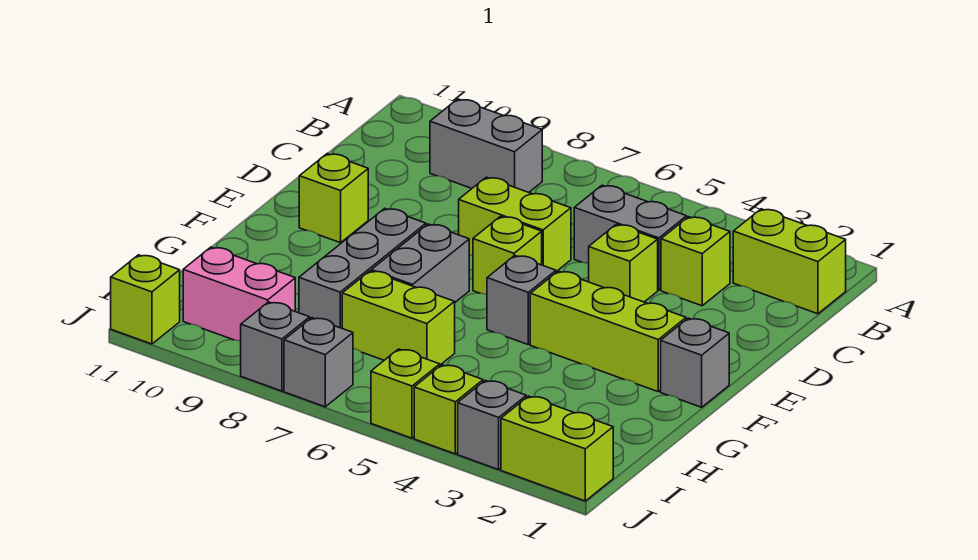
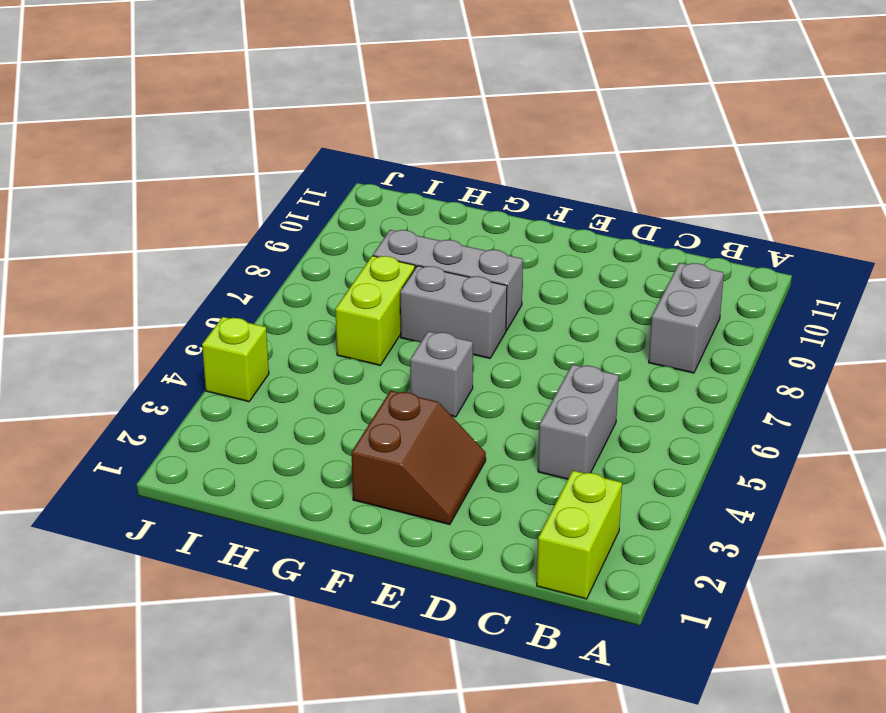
brown 2x2 slope [352,391,486,525] -> lime 1x3 brick [530,271,686,392]
none -> lime 1x1 brick [661,217,730,306]
none -> lime 1x1 brick [589,224,658,302]
none -> lime 1x2 brick [459,177,571,272]

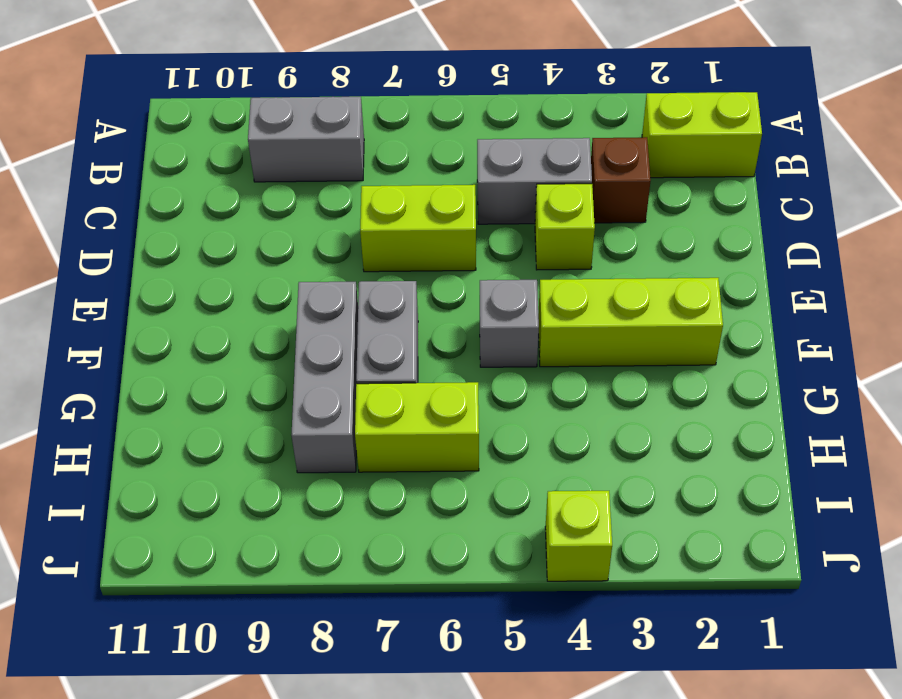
brown 1x1 brick [591,137,651,223] -> lime 1x1 brick [661,217,730,306]
none -> lime 1x1 brick [473,216,542,295]
none -> lime 1x1 brick [299,154,368,243]
none -> grey 1x1 brick [661,318,729,407]

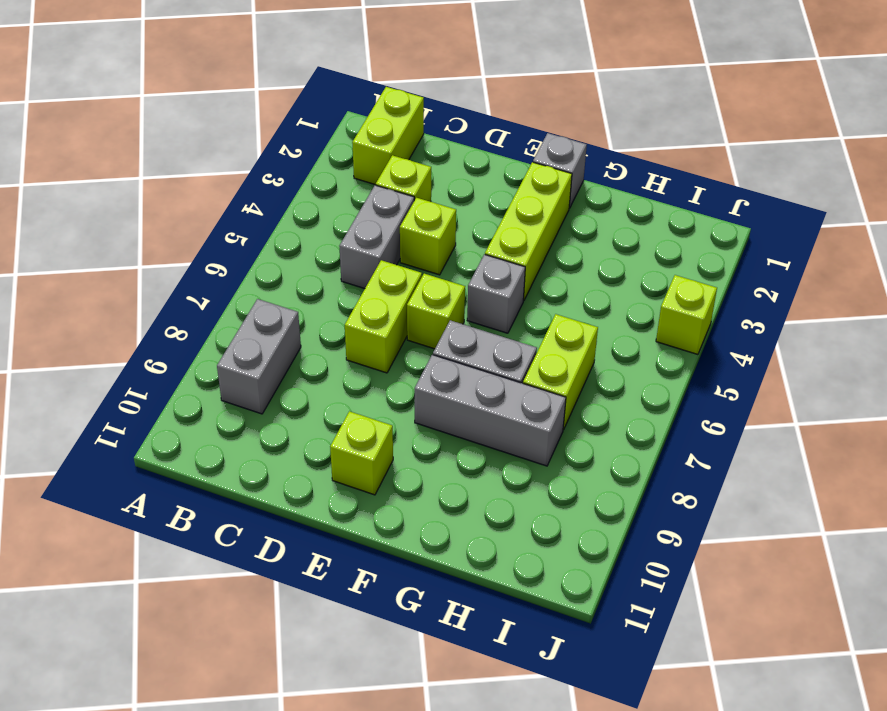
none -> pink 1x2 brick [183,247,295,341]
none -> lime 1x2 brick [501,396,613,501]
none -> grey 1x1 brick [458,380,526,470]

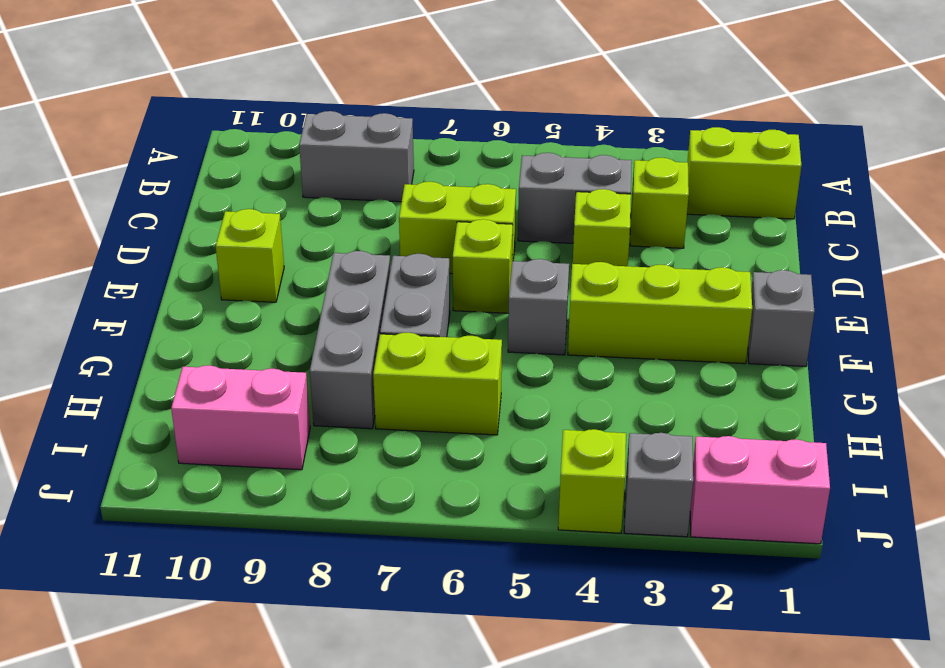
pink 1x2 brick [690,436,830,544] -> lime 1x2 brick [501,396,613,501]
none -> lime 1x1 brick [371,349,440,438]
none -> grey 1x1 brick [284,318,353,407]
none -> grey 1x1 brick [241,302,310,391]

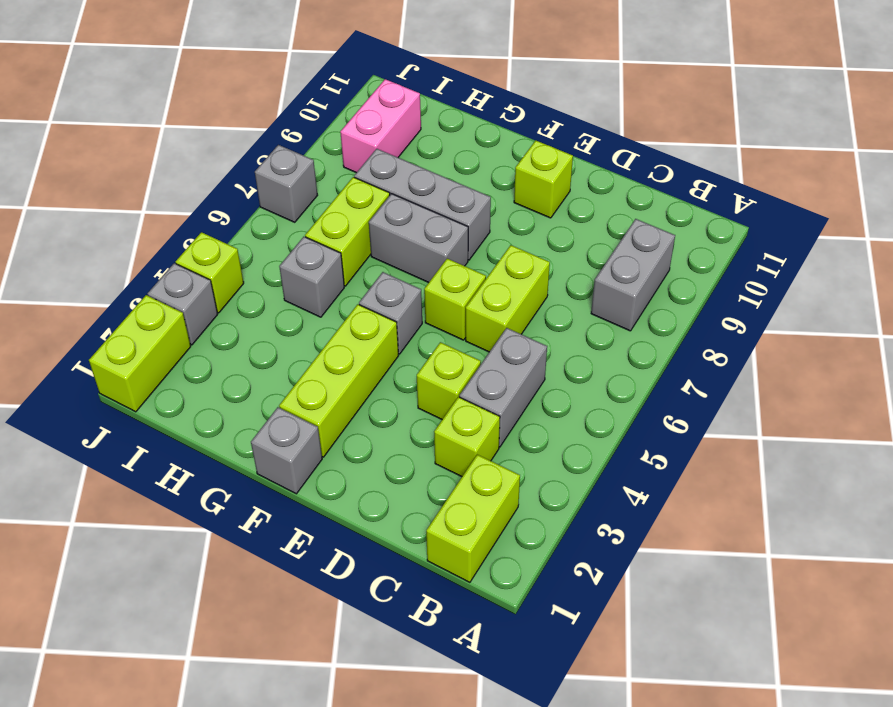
grey 1x1 brick [279,237,344,317] -> grey 1x1 brick moved to [241,302,310,391]
none -> lime 1x1 brick [371,349,440,438]
none -> lime 1x1 brick [111,255,180,344]

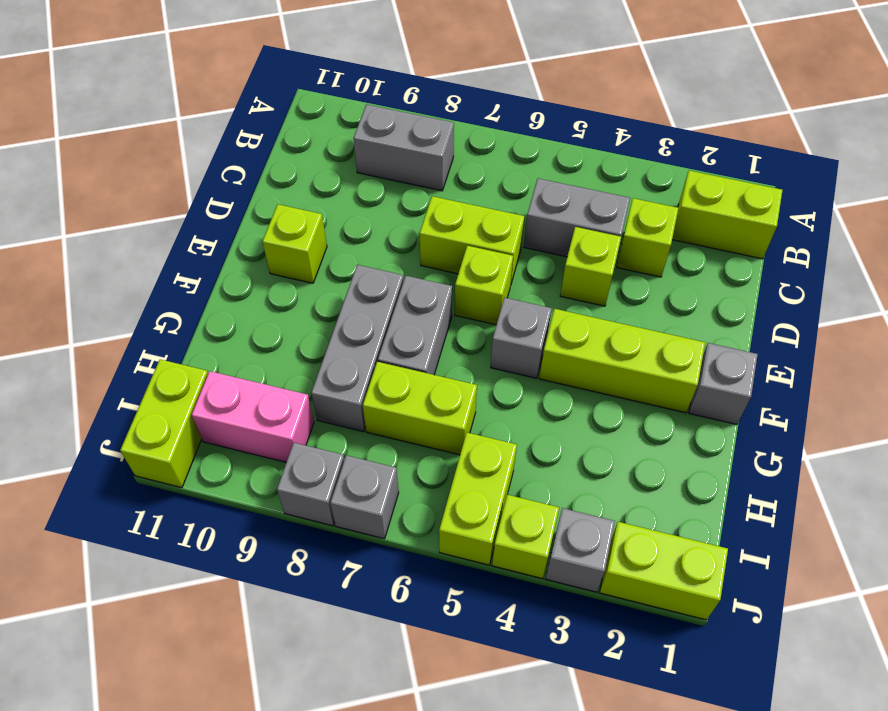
lime 1x2 brick [439,433,517,565] -> lime 1x1 brick [371,349,440,438]
lime 1x2 brick [120,359,208,488] -> lime 1x1 brick [111,255,180,344]

